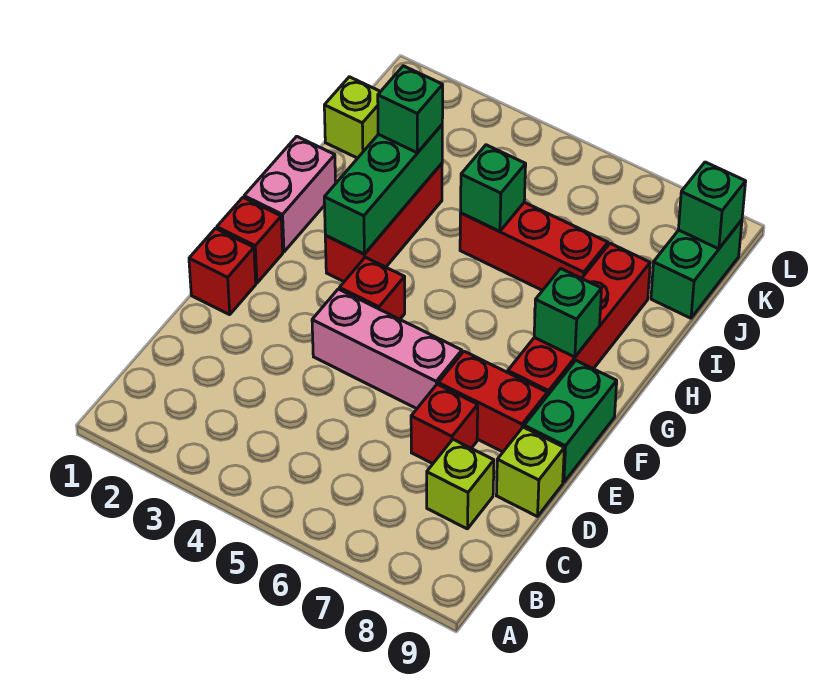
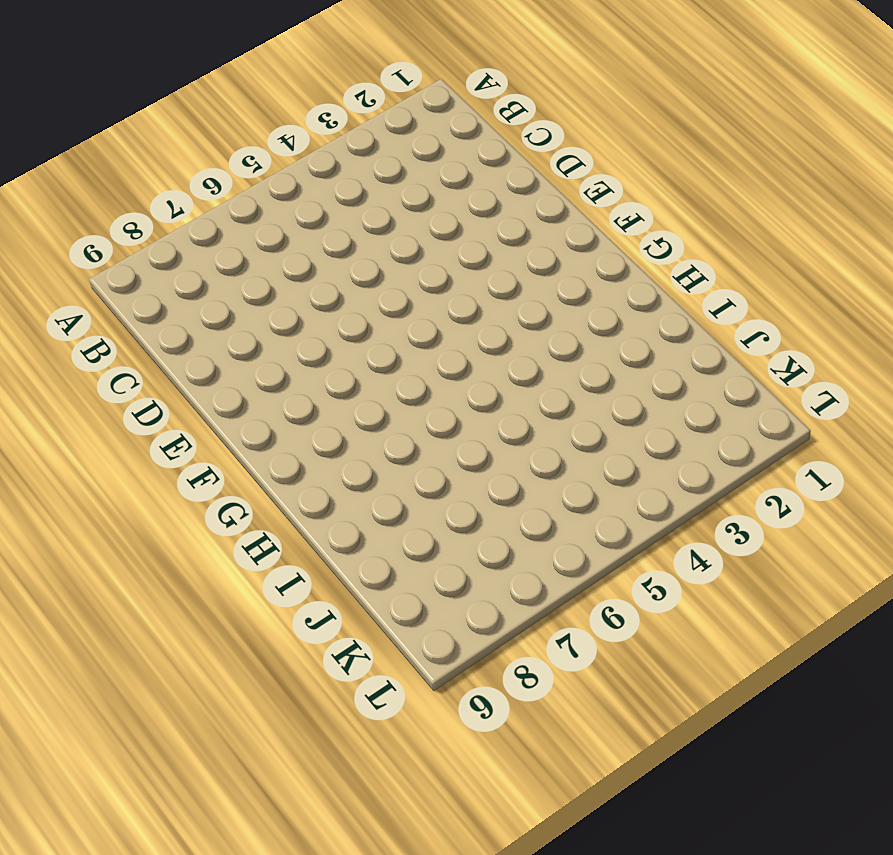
none -> lime 1x1 brick [427,439,494,529]
none -> red 1x1 brick [411,384,478,464]
none -> lime 1x1 brick [496,427,564,517]

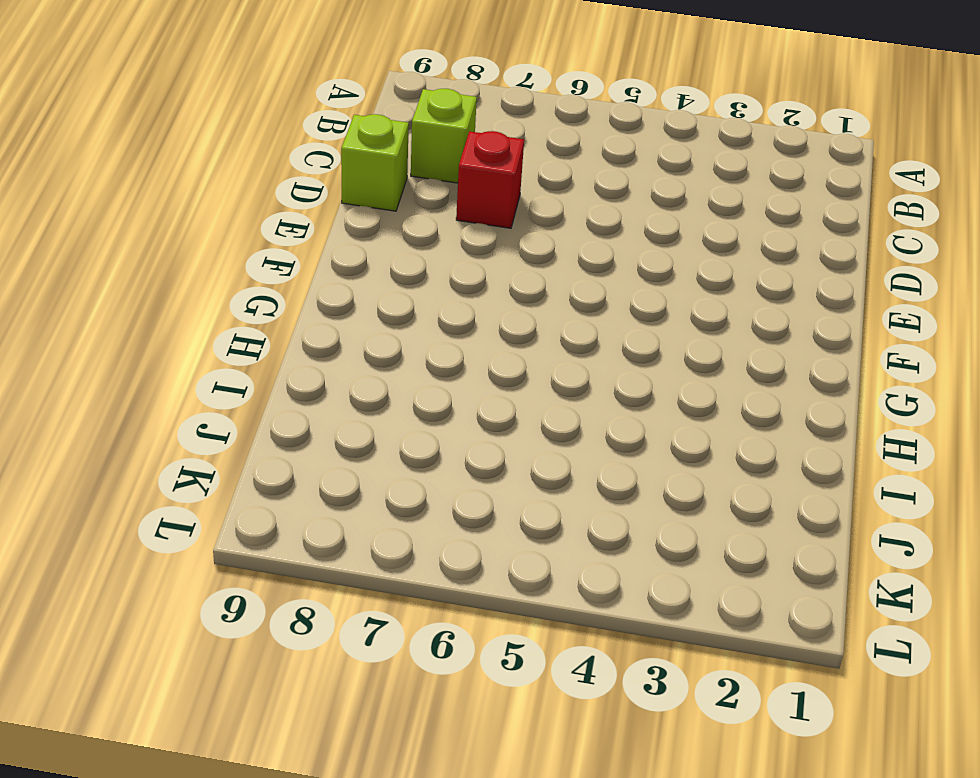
none -> red 1x1 brick [189,228,256,315]
none -> pink 1x3 brick [312,289,462,409]
none -> red 1x2 brick [438,351,547,452]

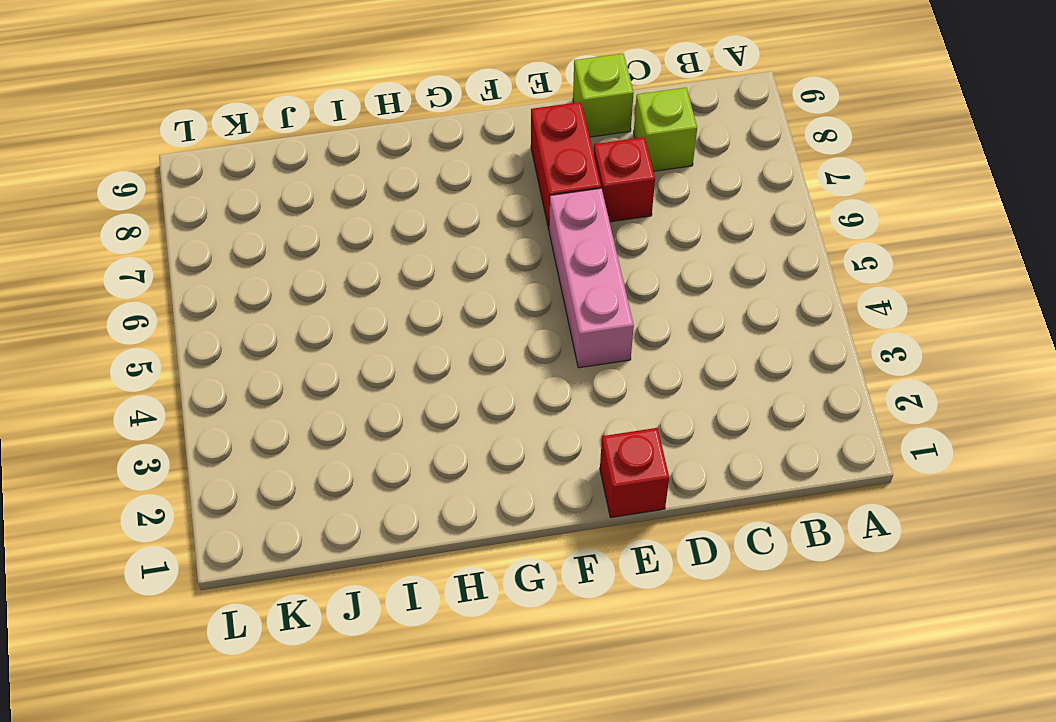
none -> green 1x2 brick [524,361,617,482]
none -> red 1x1 brick [217,198,283,283]
none -> red 1x1 brick [339,257,405,319]

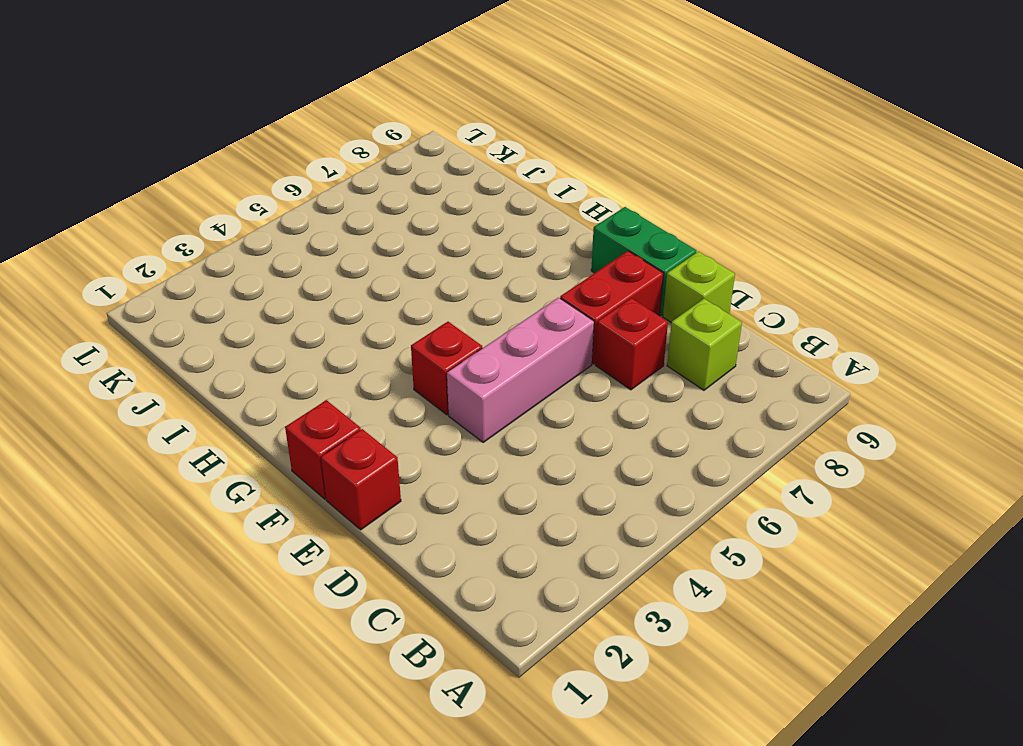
none -> red 1x4 brick [508,243,650,396]
none -> pink 1x2 brick [244,136,336,252]
none -> red 1x3 brick [325,164,442,281]

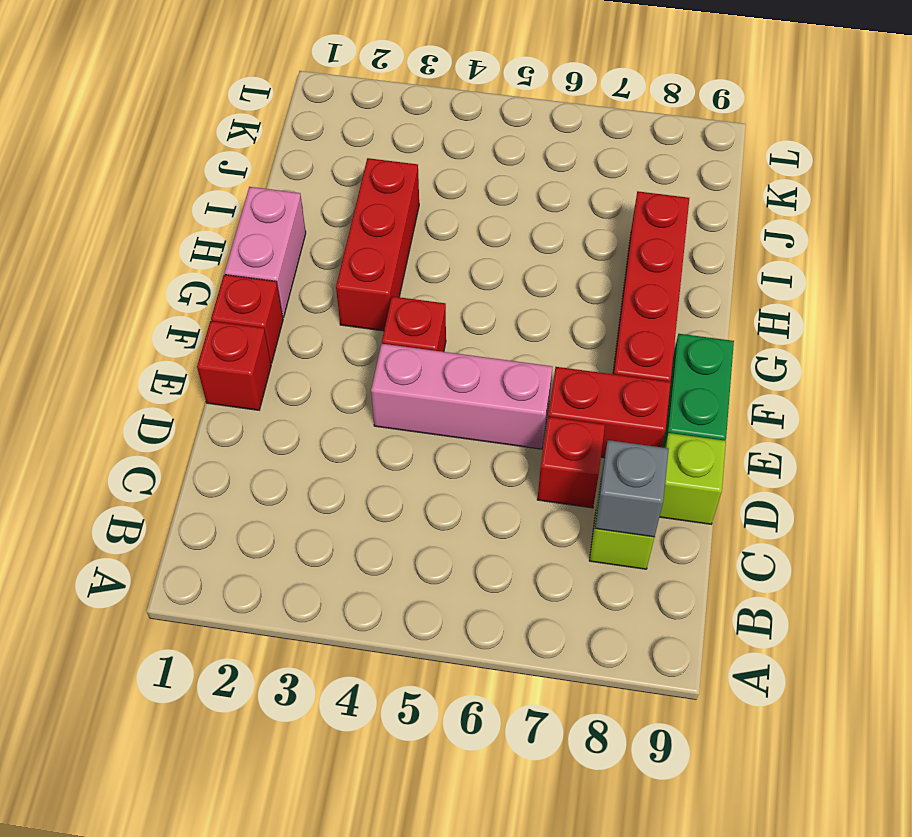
grey 1x1 brick [595,440,669,537] -> none
none -> red 1x3 brick [460,202,608,291]
none -> lime 1x1 brick [324,77,381,158]
none -> green 1x2 brick [651,220,742,318]

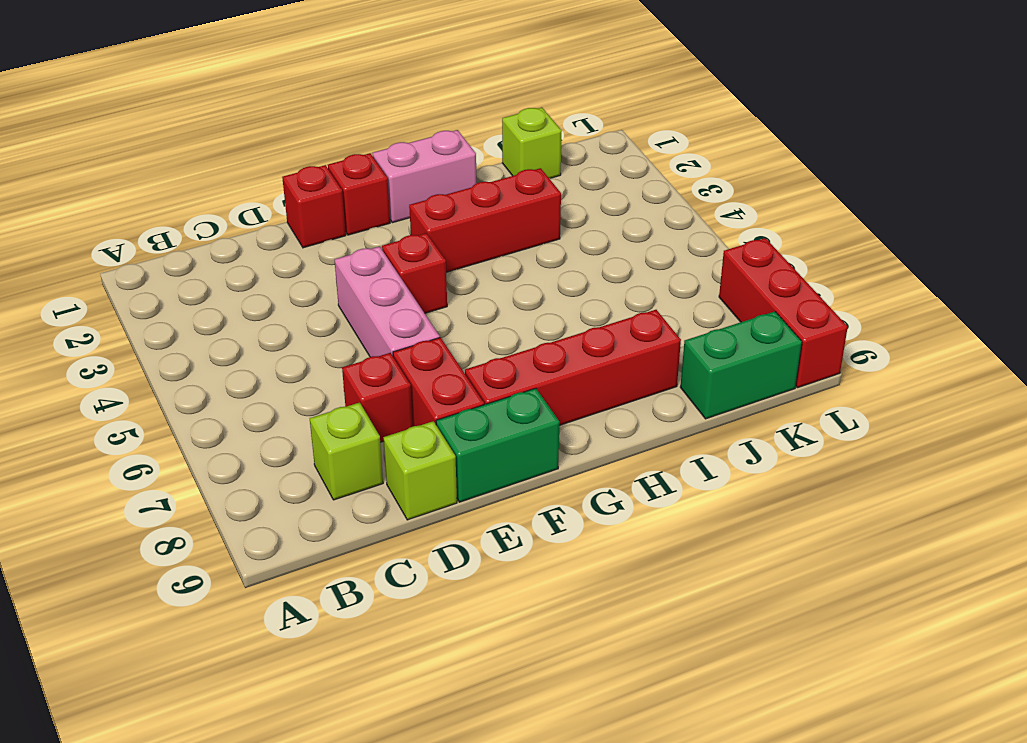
red 1x3 brick [719,238,848,388] -> red 1x3 brick moved to [460,202,608,291]
none -> green 1x3 brick [324,125,442,254]
none -> green 1x1 brick [534,268,602,357]
none -> green 1x1 brick [461,145,526,231]

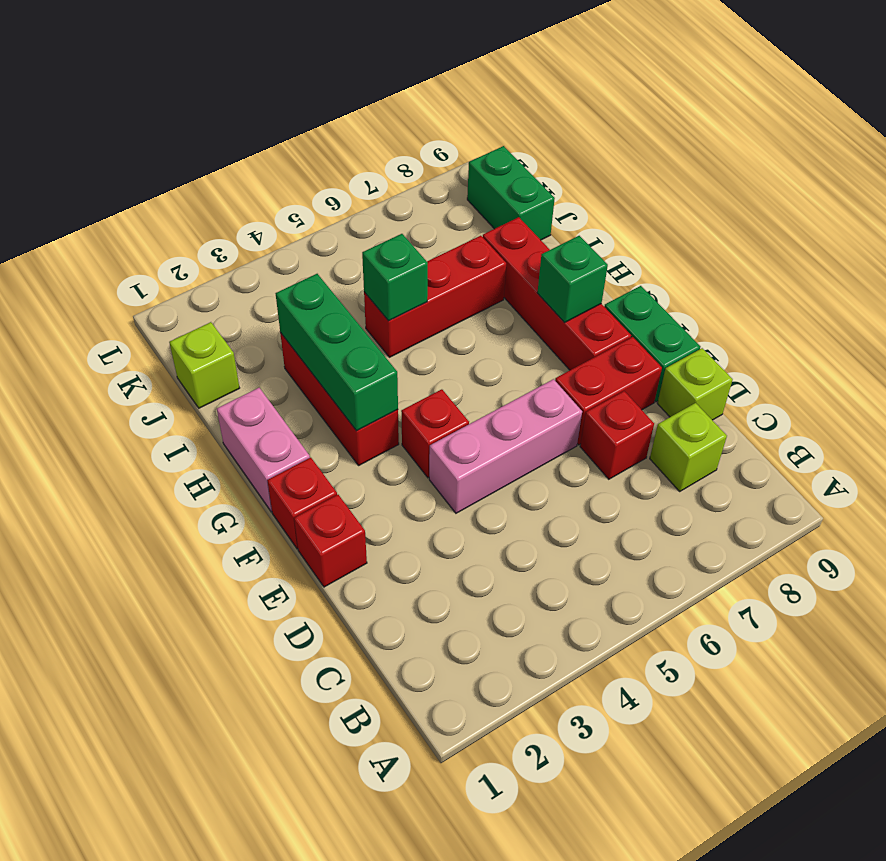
none -> green 1x1 brick [678,162,746,249]
none -> green 1x1 brick [378,66,443,153]

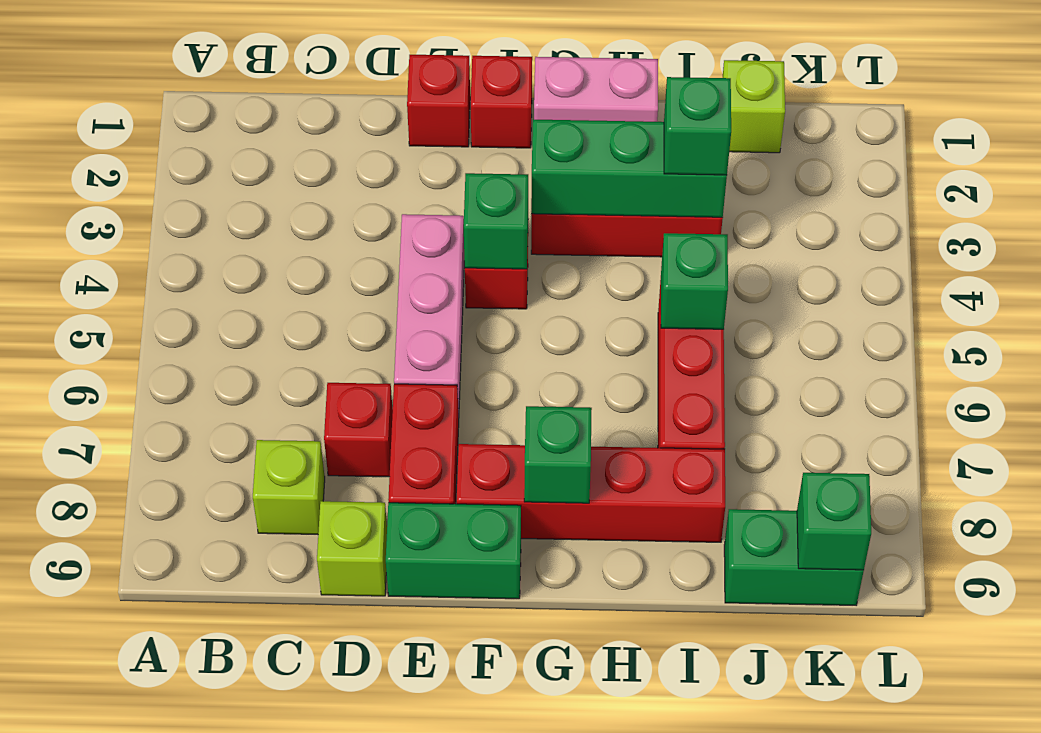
green 1x1 brick [464,173,528,269] -> none

